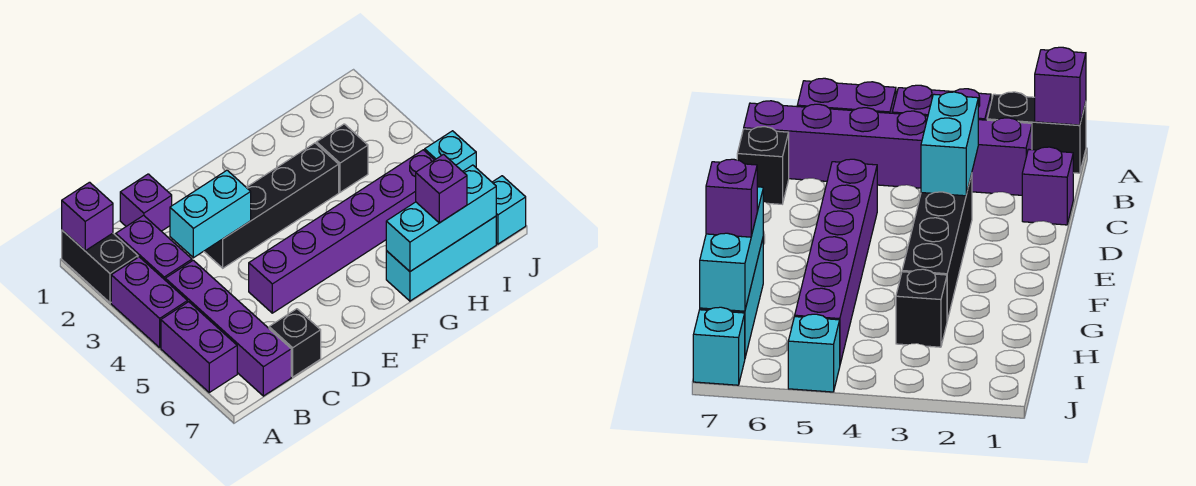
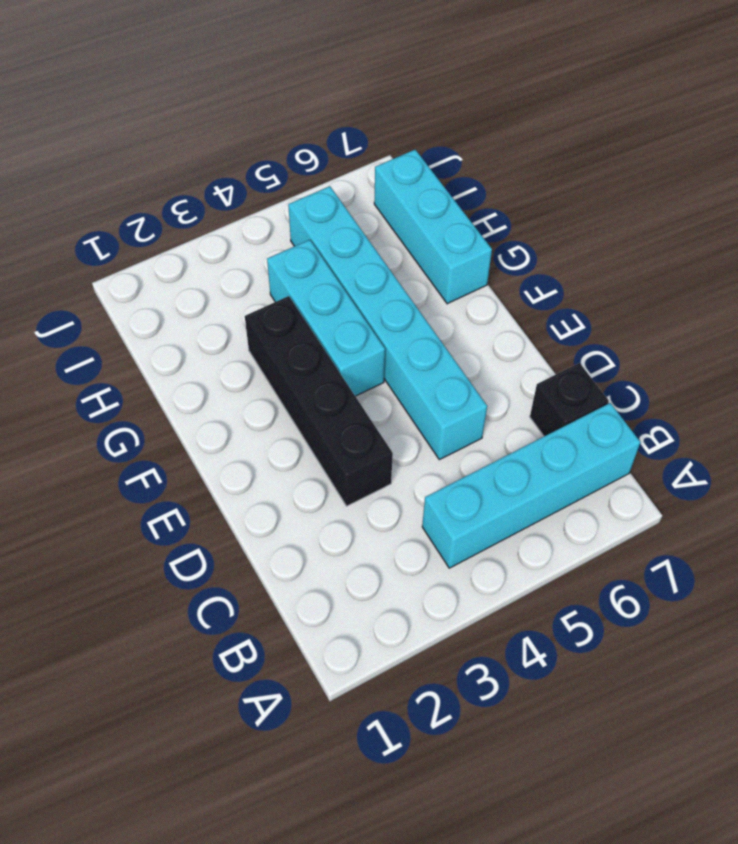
cyan 1x4 brick [422,403,640,568] -> purple 1x4 brick [165,260,291,396]
cyan 1x6 brick [288,186,487,460] -> purple 1x6 brick [249,150,434,313]
cyan 1x3 brick [267,240,385,396] -> cyan 1x3 brick moved to [386,165,496,271]
none -> black 1x2 brick [62,230,138,303]
none -> purple 1x2 brick [111,257,188,347]
none -> purple 1x2 brick [161,302,237,392]

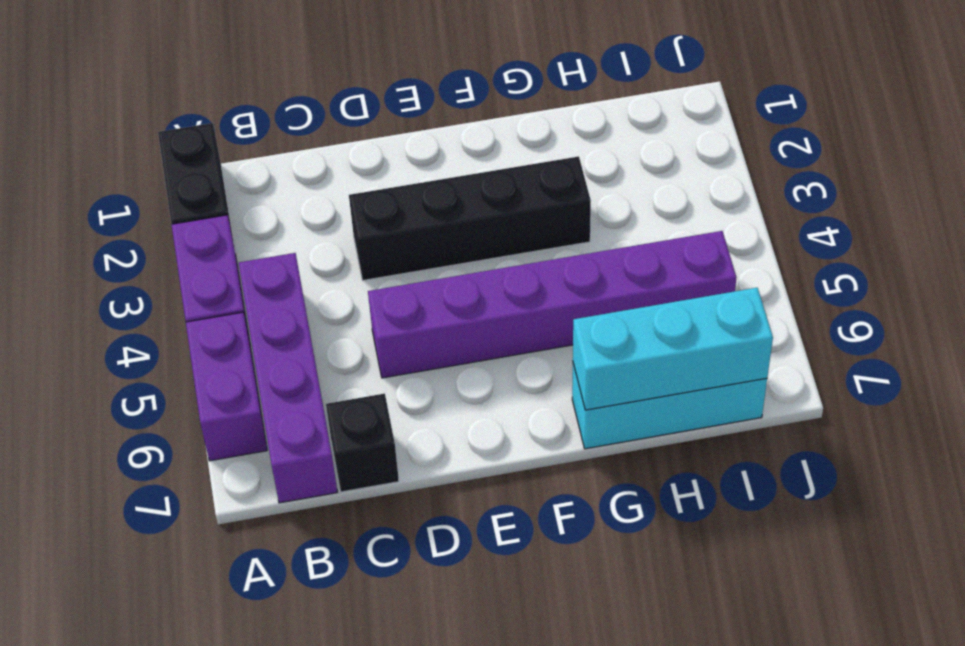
none -> purple 1x2 brick [116,215,192,280]
none -> purple 1x1 brick [120,174,172,231]
none -> black 1x1 brick [316,124,368,192]

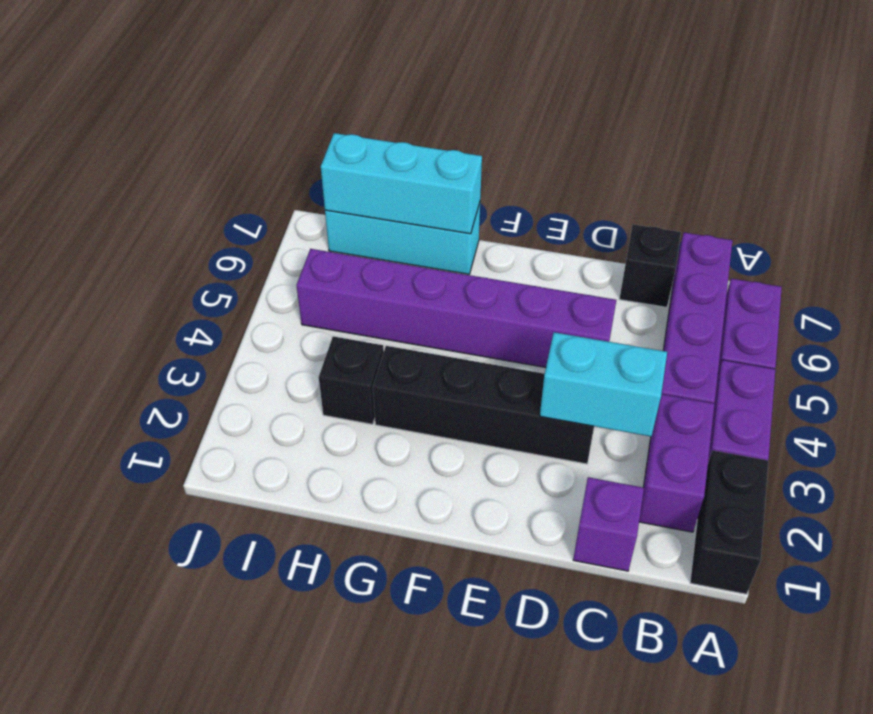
none -> cyan 1x1 brick [425,131,476,171]
none -> cyan 1x1 brick [492,176,526,244]
none -> purple 1x1 brick [62,182,113,251]

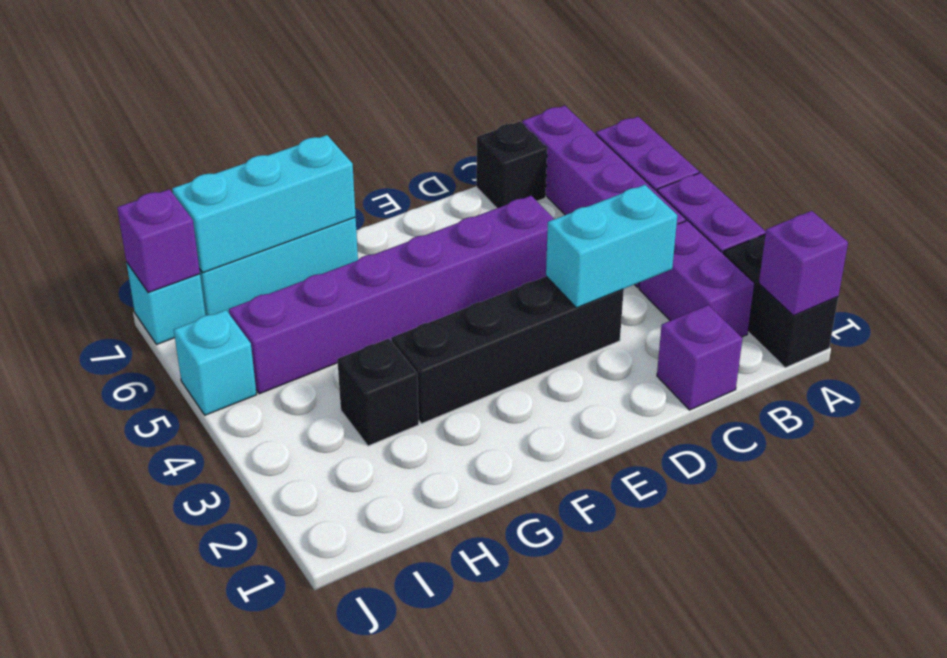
purple 1x1 brick [117,189,200,293] -> purple 1x1 brick moved to [416,155,467,223]

